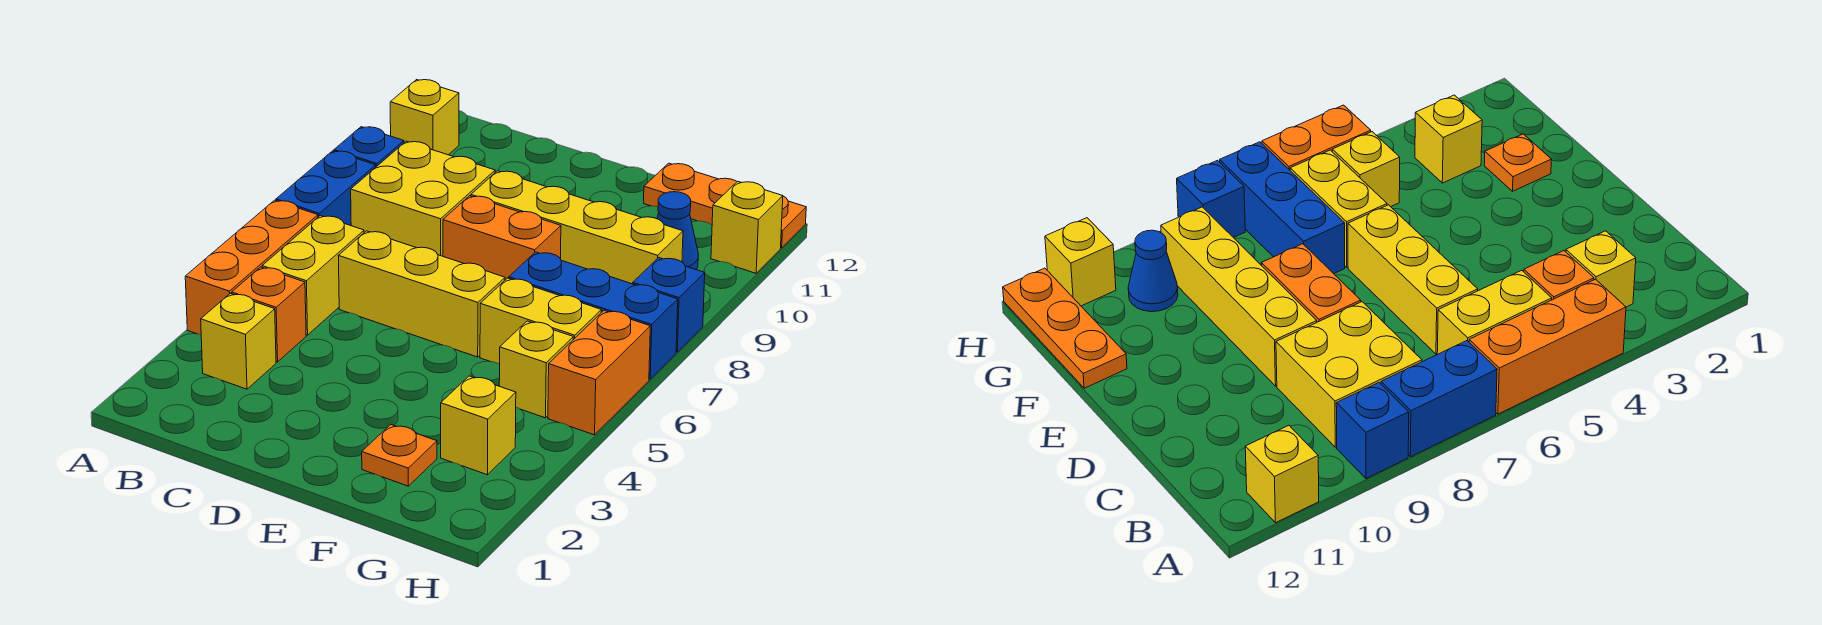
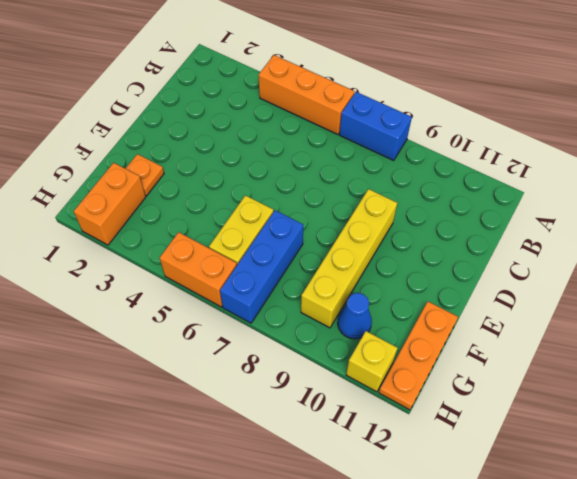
orange 1x2 brick [74,163,146,245] -> orange 1x2 brick moved to [443,196,561,280]
none -> blue 1x1 brick [334,127,404,167]
none -> yellow 1x1 brick [390,80,459,155]
none -> yellow 1x1 brick [201,293,276,389]

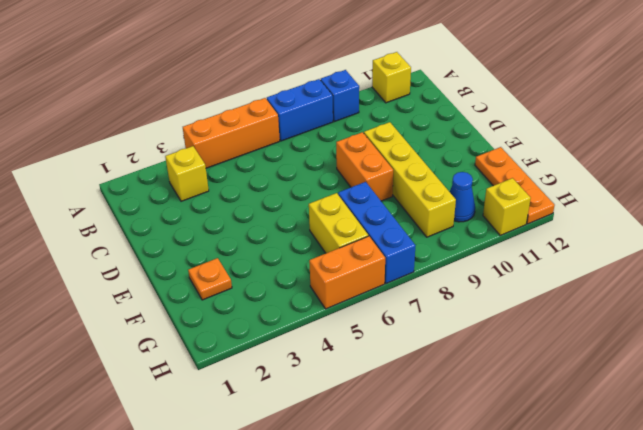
none -> orange 1x1 brick [232,267,306,362]
none -> yellow 1x2 brick [262,216,364,335]
none -> yellow 2x2 brick [351,141,495,256]

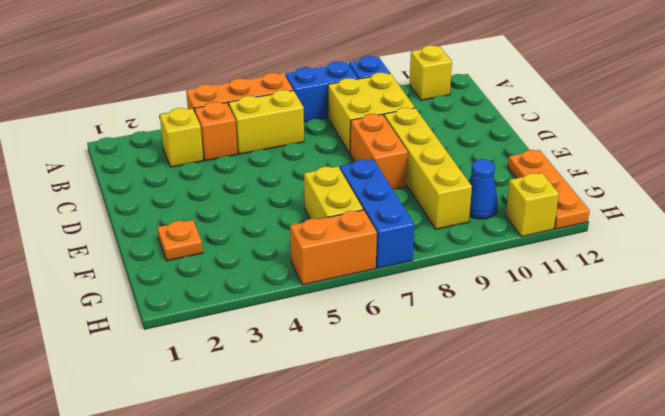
none -> yellow 1x3 brick [339,231,505,357]
none -> yellow 1x1 brick [441,376,516,475]
none -> yellow 1x1 brick [499,321,573,418]

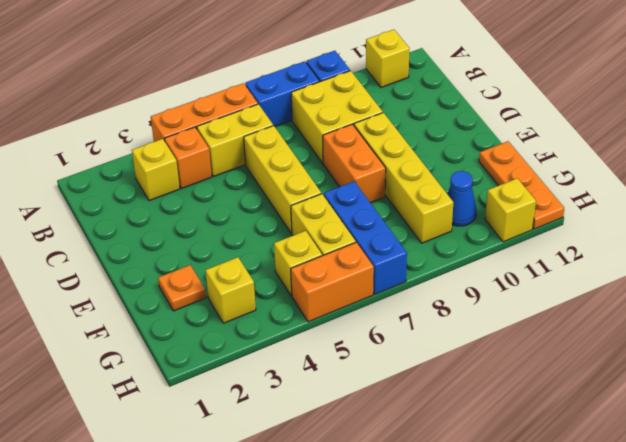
none -> blue 1x1 brick [633,258,705,352]

